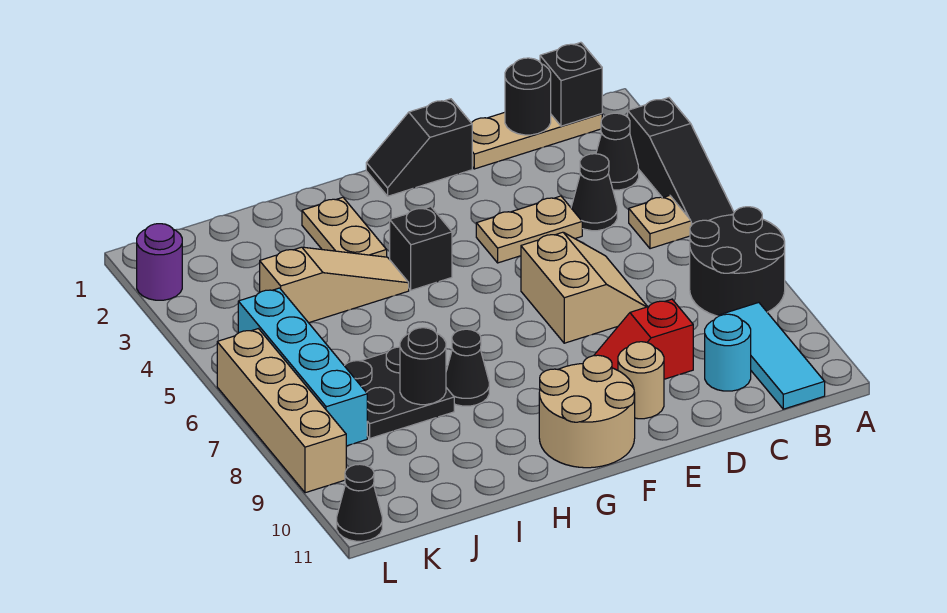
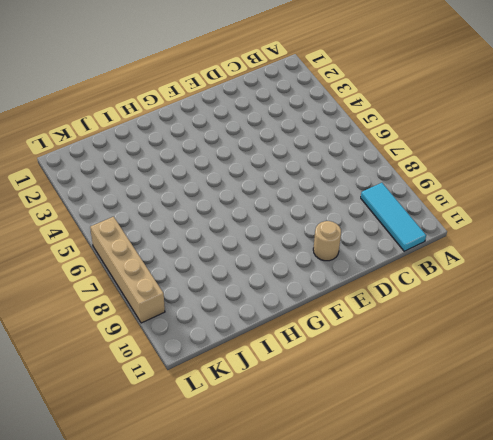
none -> black 1x3 slope [628,98,734,225]
none -> black 2x2 round brick [690,207,785,316]
none -> tan 1x3 plate [472,112,602,169]

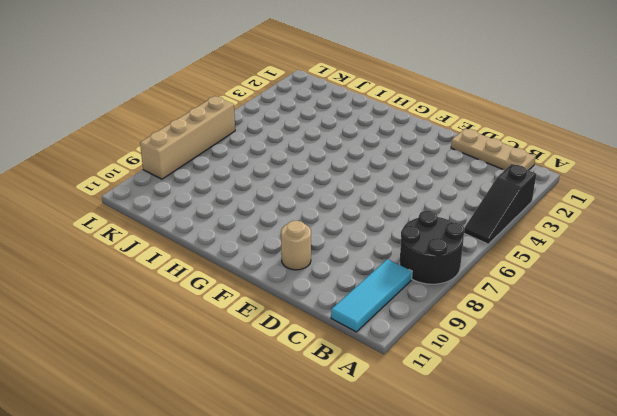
none -> black 1x1 cone [596,113,639,190]
none -> tan 1x1 plate [629,196,691,249]
none -> black 1x1 cone [571,154,617,231]

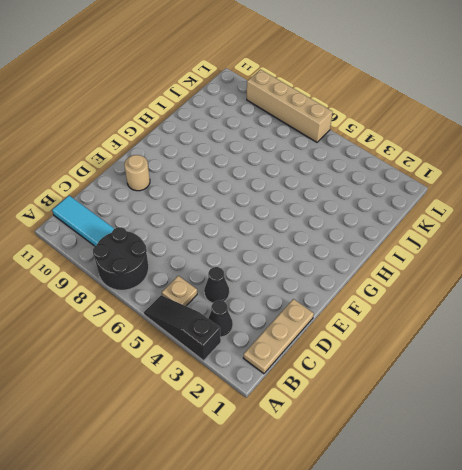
none -> cyan 1x1 round brick [705,314,751,391]
none -> tan 1x2 plate [476,196,582,263]
none -> tan 2x2 slope [521,232,648,343]

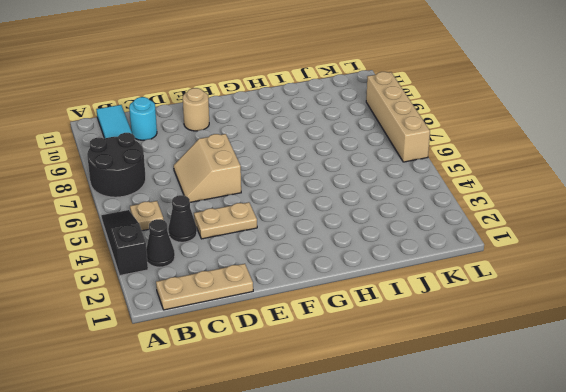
none -> red 1x2 slope [594,299,693,379]
none -> black 1x2 slope [366,99,472,196]
none -> tan 2x2 round brick [539,355,635,468]

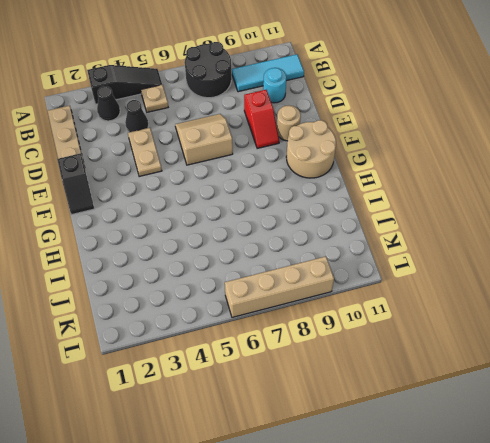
none -> black 1x1 brick [390,207,452,290]
none -> tan 1x2 plate [302,197,387,257]
none -> tan 1x3 slope [260,247,409,323]

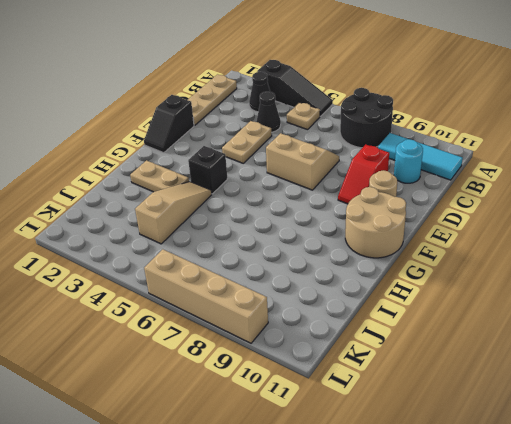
none -> black 1x1 cone [446,329,489,406]
none -> black 2x2 plate [344,347,454,438]
none -> cyan 1x4 brick [238,288,367,446]

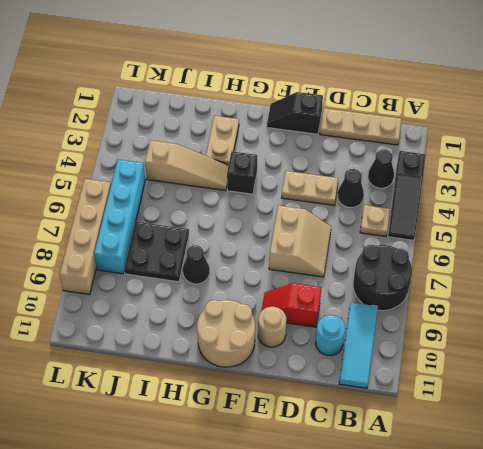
none -> purple 1x1 round brick [137,224,182,300]
none -> black 1x1 cone [337,464,382,541]
none -> black 1x1 brick [540,42,602,126]

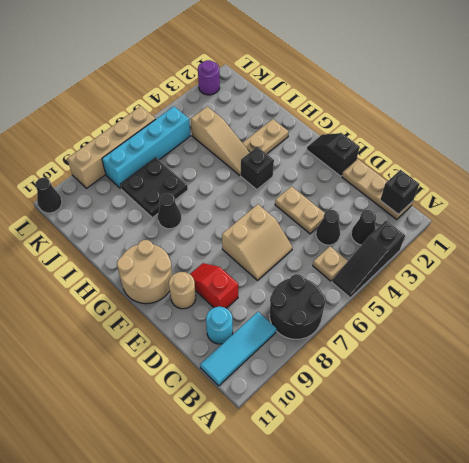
none -> black 1x1 round brick [505,58,551,135]
none -> black 1x1 round brick [400,328,446,405]

